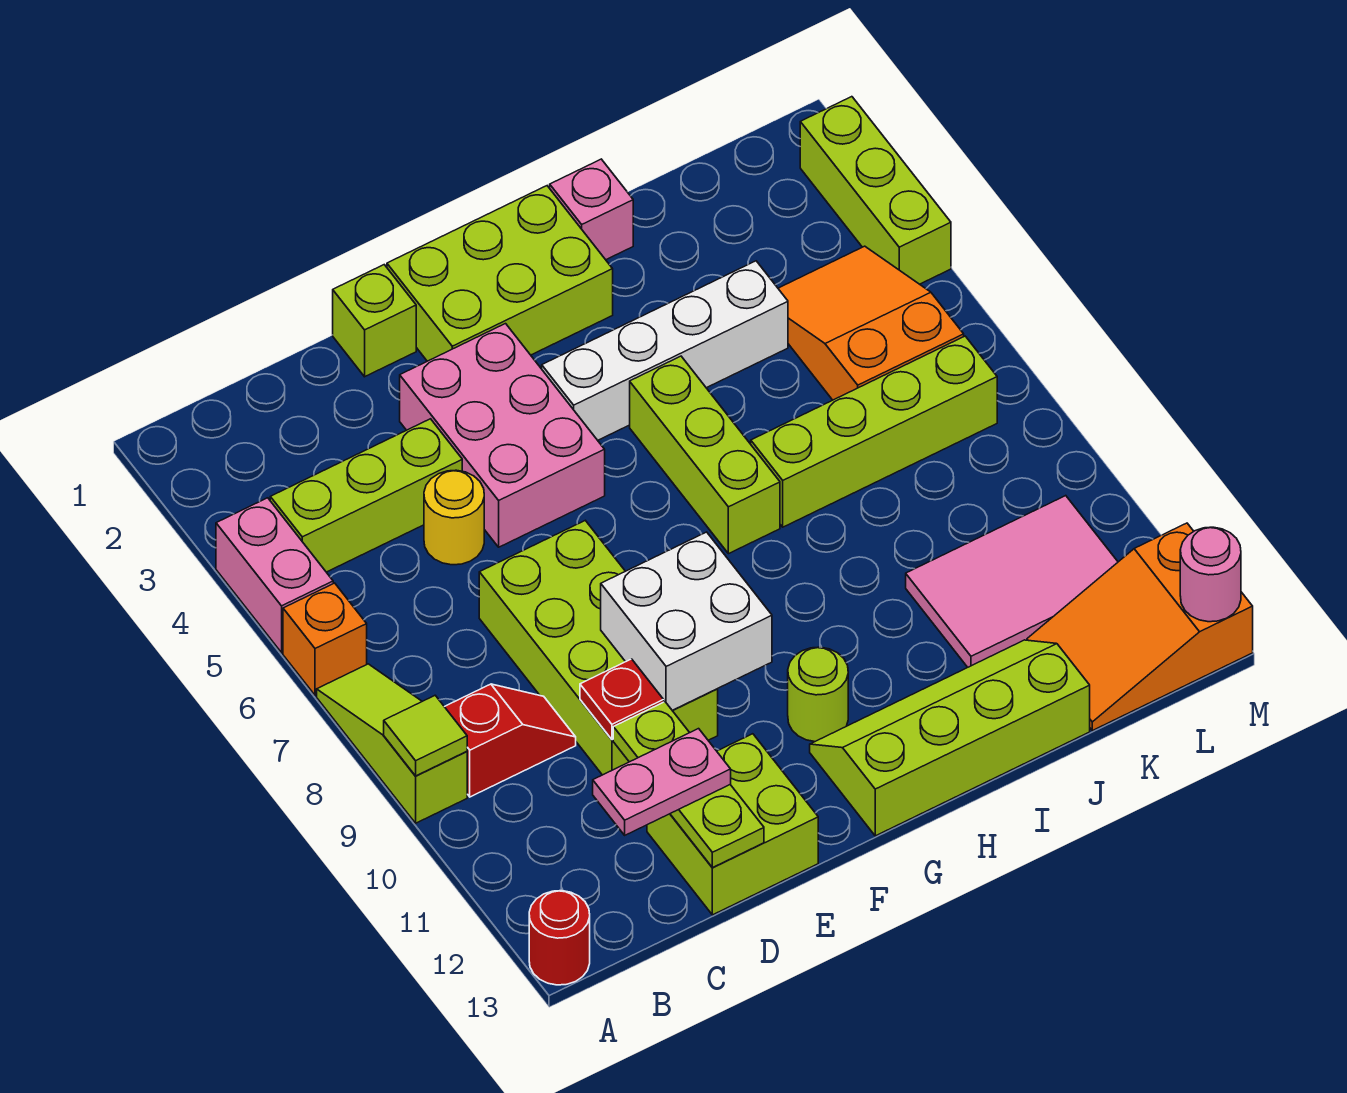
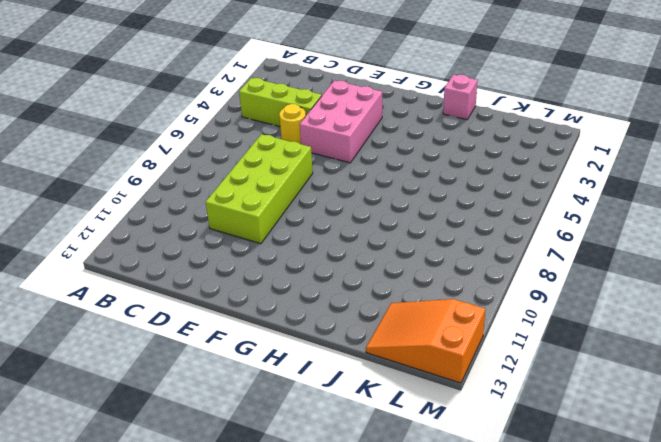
none -> pink 1x2 brick [216,498,333,653]
none -> orange 1x1 brick [283,583,367,695]
none -> lime 1x3 slope [317,664,467,823]

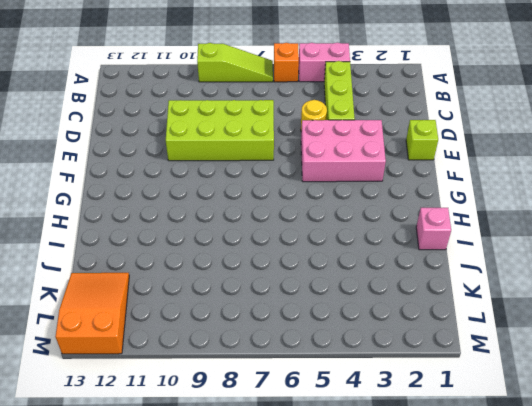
none -> red 1x1 round brick [529,891,590,985]
none -> red 1x2 slope [445,684,576,797]
none -> lime 2x2 brick [647,734,818,915]

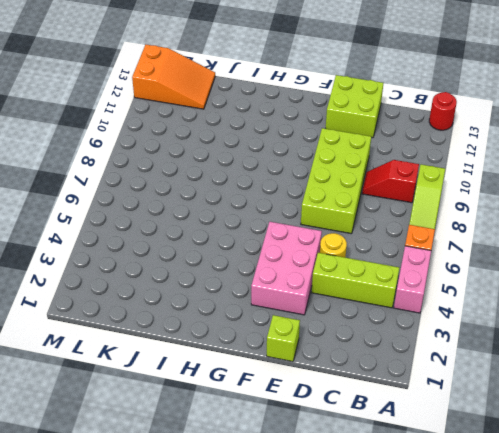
none -> lime 2x3 brick [387,186,613,361]
none -> white 1x4 brick [542,261,788,440]
none -> lime 1x1 round brick [788,647,848,742]

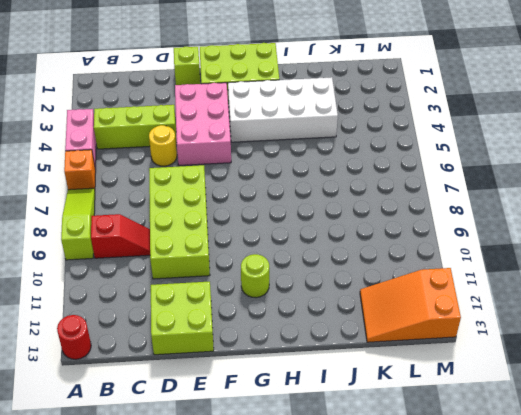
white 2x4 brick [228,77,338,142] -> white 1x4 brick [542,261,788,440]
none -> lime 2x4 slope [810,640,1090,836]
none -> lime 1x3 brick [630,356,780,554]
none -> pink 1x1 brick [550,159,633,260]

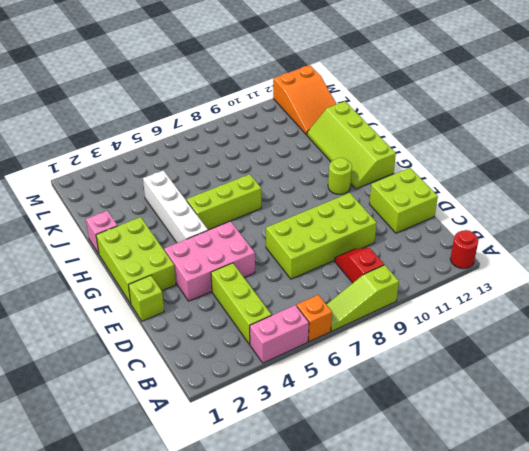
none -> yellow 1x1 round brick [424,470,484,565]
none -> lime 1x4 brick [751,336,997,527]
none -> pink 2x3 tile [906,496,1118,667]

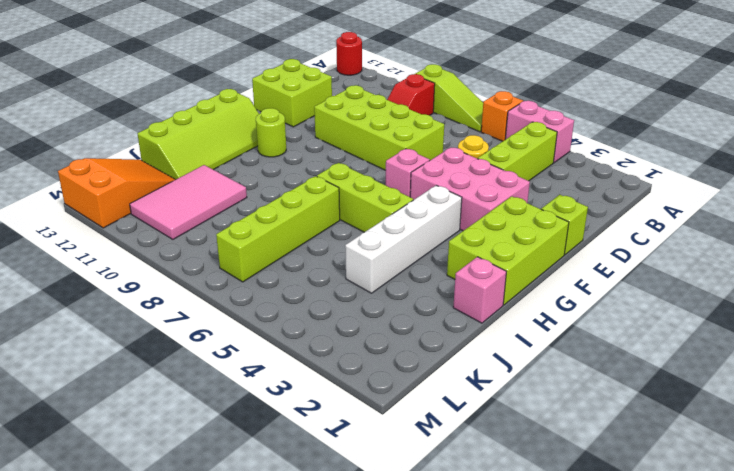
pink 1x1 brick [385,149,430,197] -> none
none -> orange 2x3 slope [778,246,964,400]
none -> lime 1x3 brick [800,97,951,284]
none -> lime 1x1 tile [384,696,467,776]

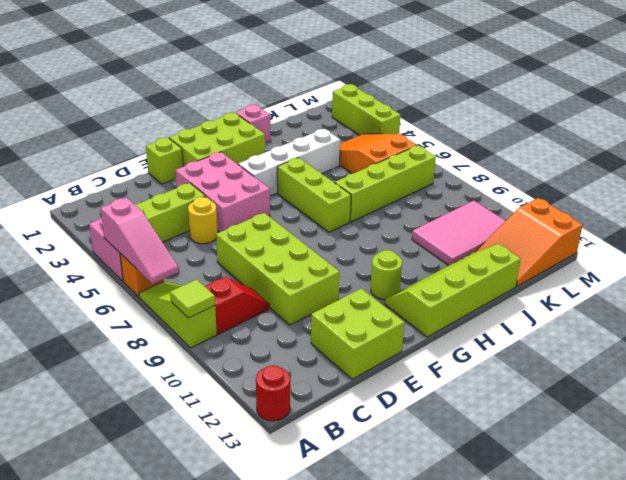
pink 1x3 slope [100,198,179,284] -> none
none -> red 1x1 plate [580,659,664,740]
none -> lime 1x3 plate [613,702,764,868]
none -> white 2x2 brick [601,532,772,710]

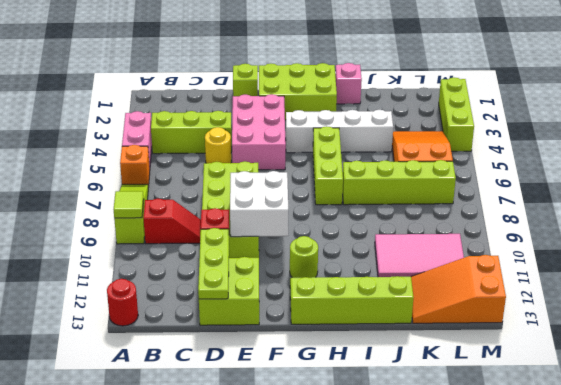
none -> pink 1x1 round brick [1180,527,1241,622]
none -> pink 1x2 plate [593,729,731,835]

